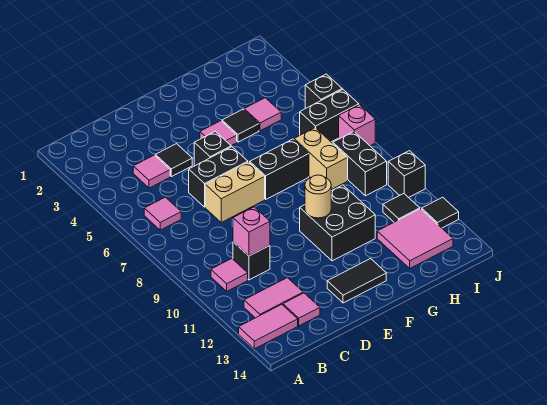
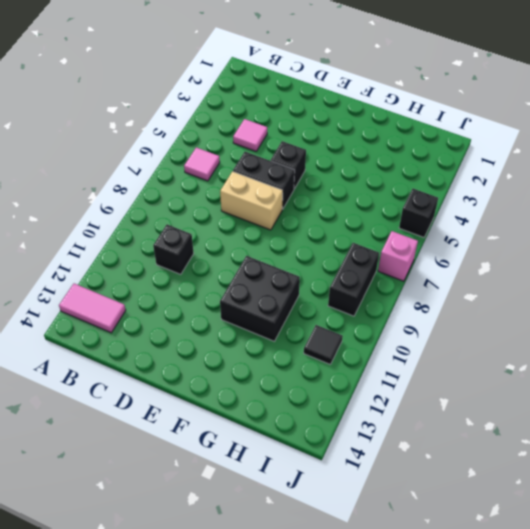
none -> pink 1x1 tile [211,259,248,291]
none -> pink 1x2 tile [244,278,303,318]
none -> pink 1x1 tile [283,293,320,326]

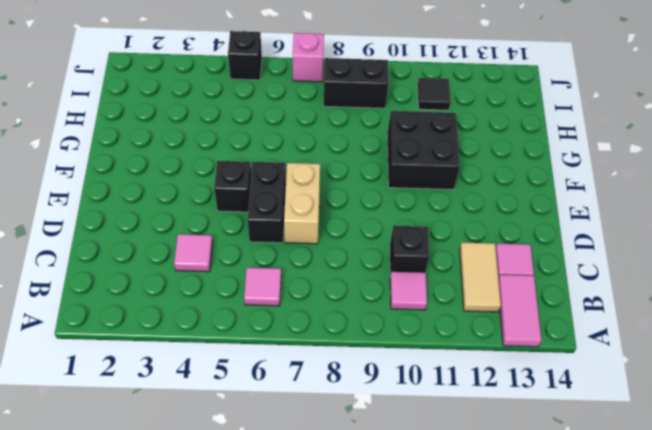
tan 1x2 tile [460,242,501,312] -> pink 1x2 tile [244,278,303,318]
none -> black 1x1 tile [155,144,192,177]
none -> black 1x2 tile [327,259,386,303]
none -> pink 1x1 tile [200,121,237,146]

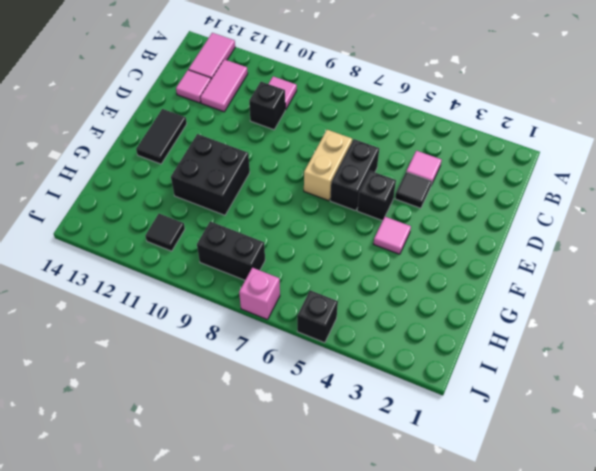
none -> pink 1x1 tile [144,197,181,230]
none -> black 1x2 brick [249,139,309,199]
none -> black 1x1 tile [222,109,259,142]

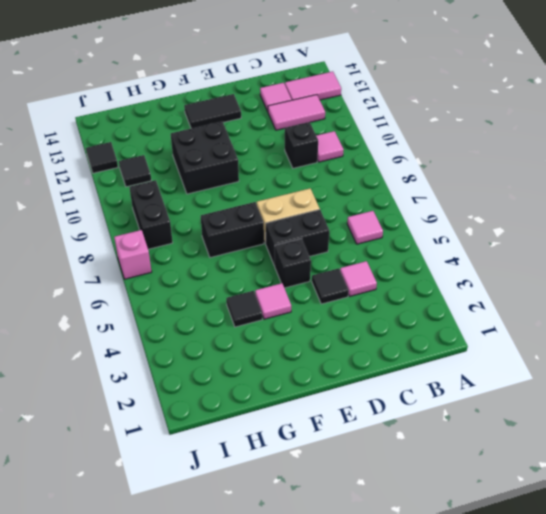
none -> pink 1x1 tile [244,98,281,131]
none -> tan 1x2 brick [294,128,348,190]
none -> pink 2x2 tile [377,209,453,268]

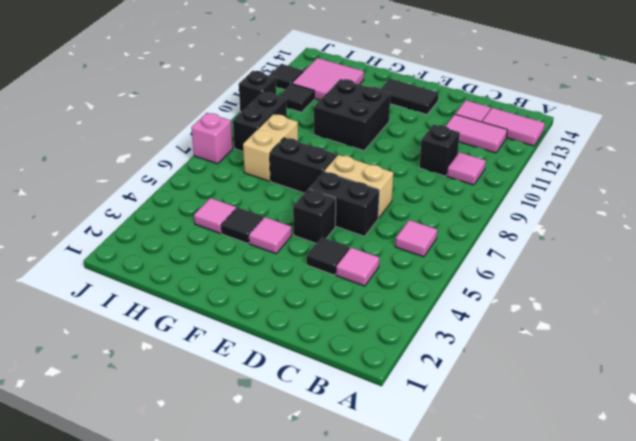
none -> black 1x2 brick [300,89,359,142]
none -> black 1x1 brick [305,74,342,108]
none -> pink 1x1 brick [233,207,270,256]

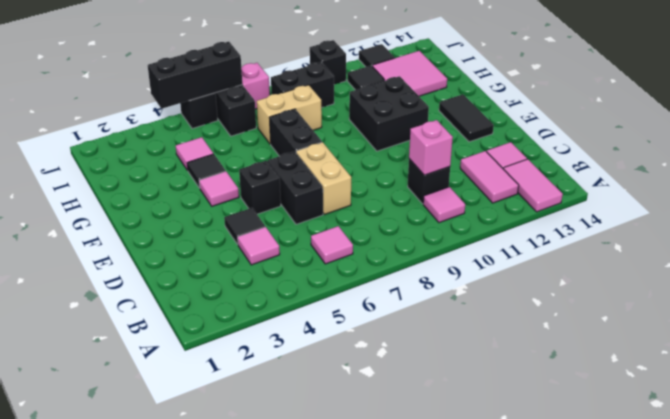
black 1x3 brick [148,42,242,109] -> none
none -> tan 1x1 round brick [305,175,331,218]

